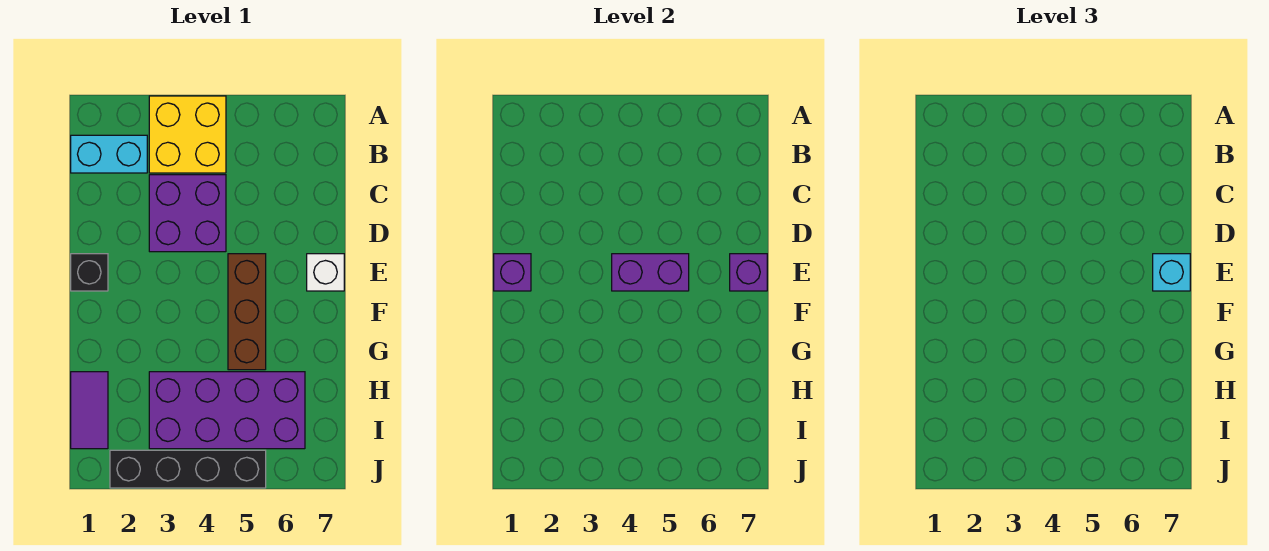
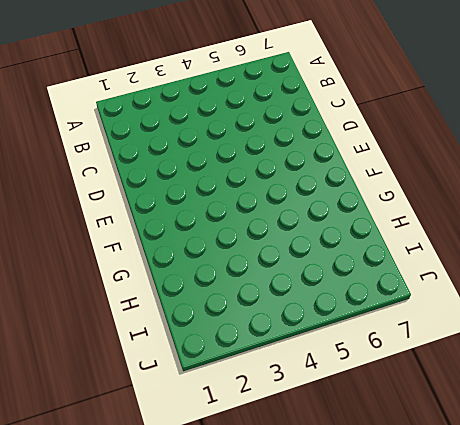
none -> yellow 2x2 brick [149,96,226,173]
none -> cyan 1x2 brick [71,135,147,173]
none -> purple 2x2 brick [149,175,226,252]

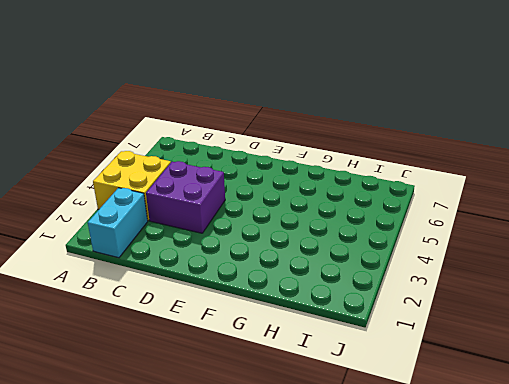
none -> black 1x1 brick [71,254,108,291]
none -> brown 1x3 brick [228,254,266,370]
none -> white 1x1 brick [307,254,344,291]

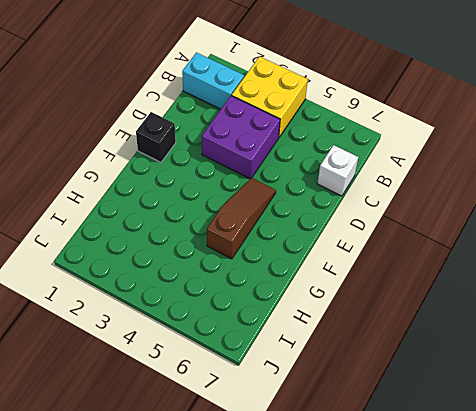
white 1x1 brick [317,145,358,196] -> white 1x1 brick moved to [307,254,344,291]
brown 1x3 slope [207,178,276,259] -> brown 1x3 brick [228,254,266,370]
none -> purple 1x2 tile [71,372,108,449]
none -> purple 2x4 brick [149,372,305,449]
none -> black 1x4 brick [110,450,266,488]

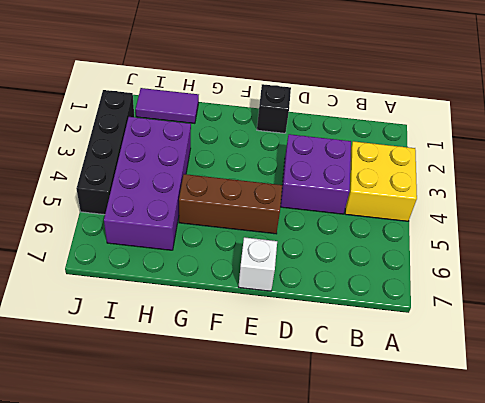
none -> cyan 1x2 brick [71,135,147,173]
none -> purple 1x1 brick [494,254,531,291]
none -> purple 1x2 brick [612,254,689,291]

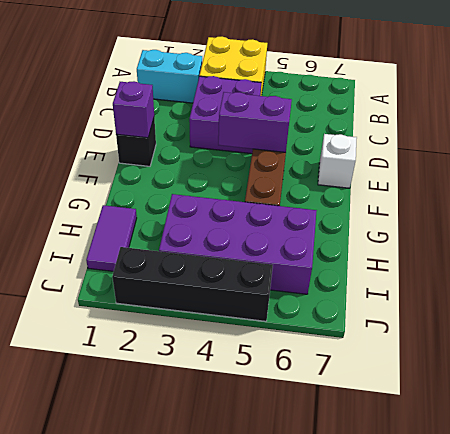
none -> purple 1x1 brick [730,254,767,291]
none -> cyan 1x1 brick [1153,254,1190,291]

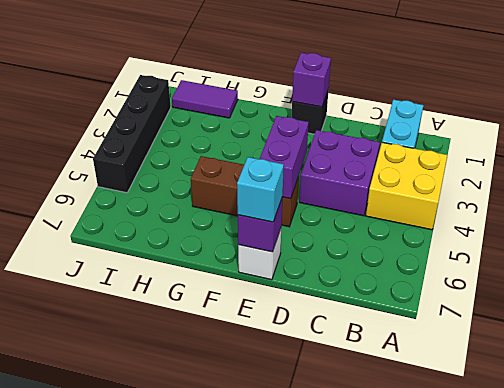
none -> purple 2x4 brick [149,372,305,449]

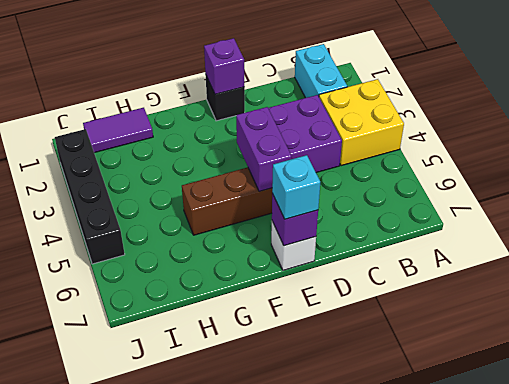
none -> purple 2x4 brick [149,372,305,449]

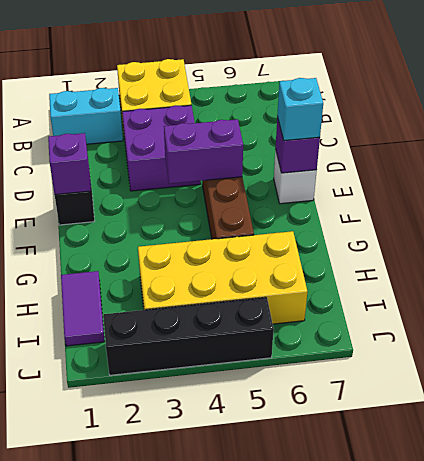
yellow 2x4 brick [138,231,307,324] -> purple 2x4 brick [149,372,305,449]

